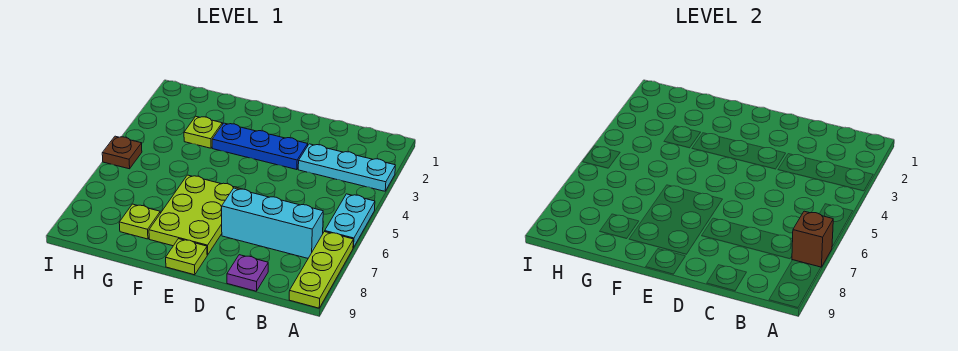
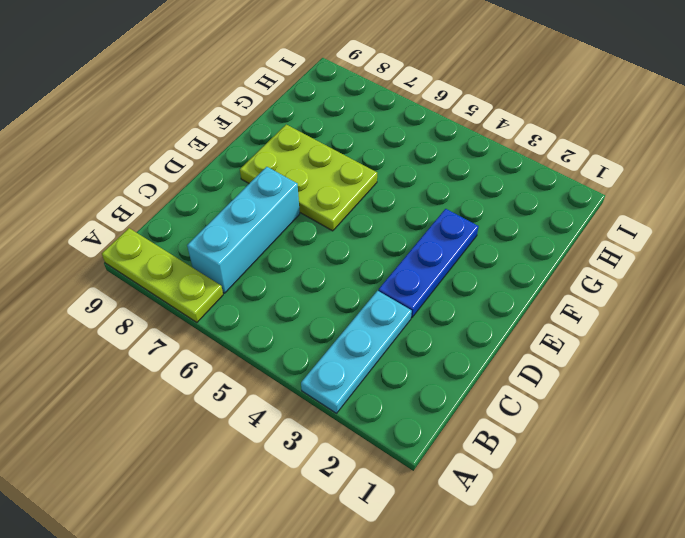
none -> cyan 1x2 plate [325,194,375,248]
none -> purple 1x1 plate [227,255,268,291]
none -> lime 1x1 plate [166,239,207,275]

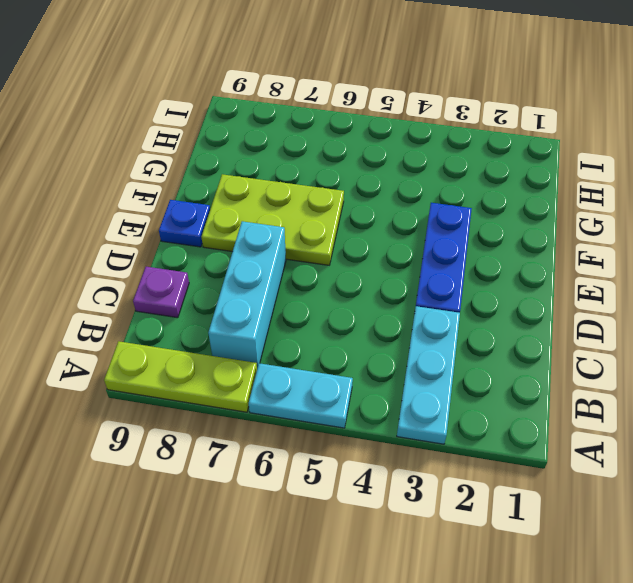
blue 1x1 plate [159,200,210,247] -> lime 1x1 plate [166,239,207,275]
none -> lime 1x1 plate [184,116,222,148]
none -> lime 1x1 plate [119,204,160,239]
none -> brown 1x1 plate [102,136,142,169]

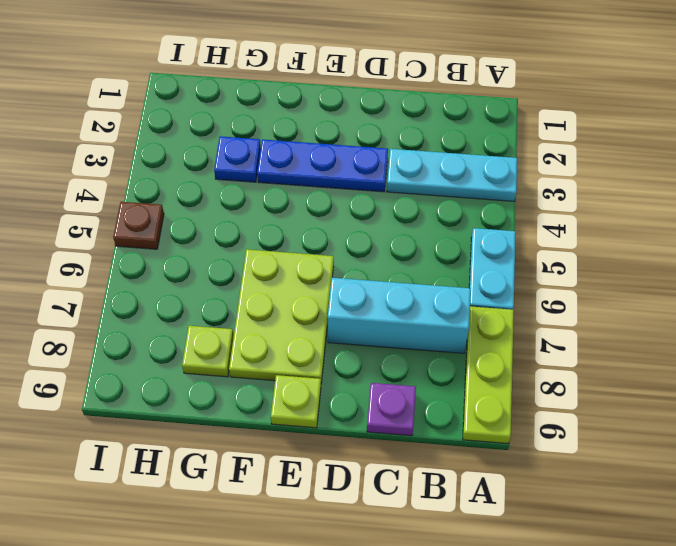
blue 1x1 plate [214,136,261,182] -> lime 1x1 plate [184,116,222,148]
none -> brown 1x1 brick [792,211,833,267]

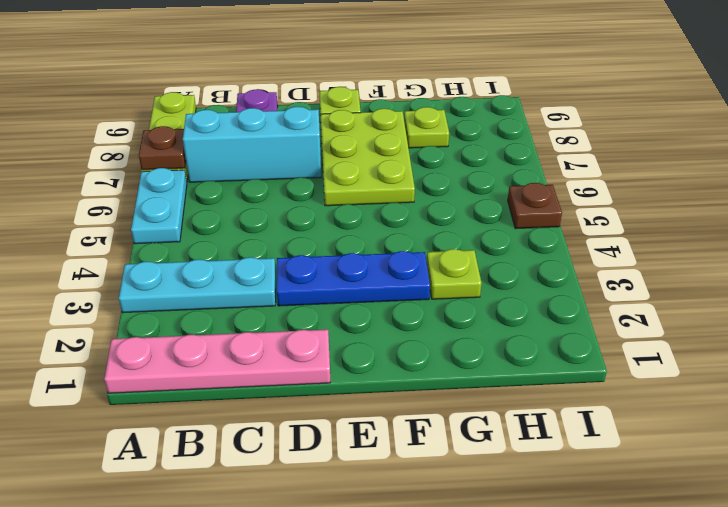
pink 1x4 plate [104,329,330,393] -> none
brown 1x1 plate [139,126,186,170] -> brown 1x1 brick [792,211,833,267]

